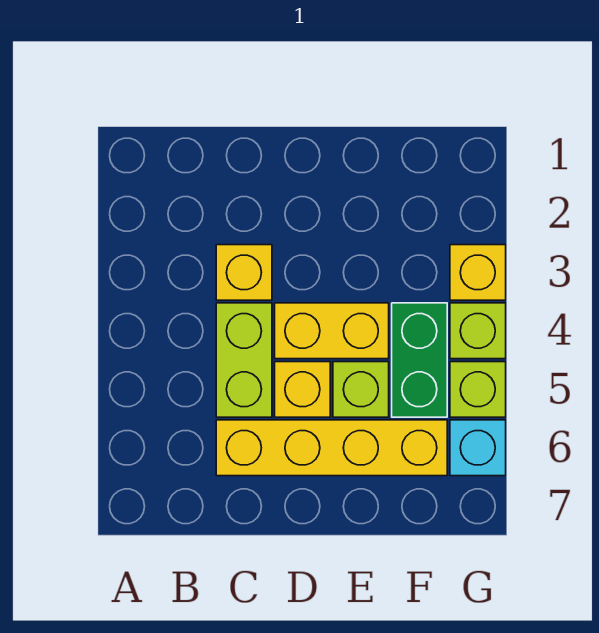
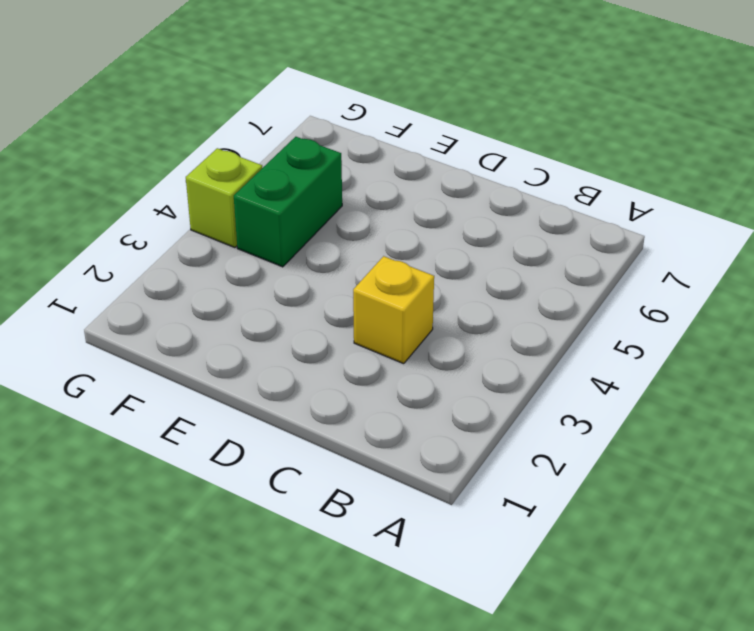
none -> lime 1x2 brick [216,303,272,417]
none -> yellow 1x4 brick [216,420,447,476]

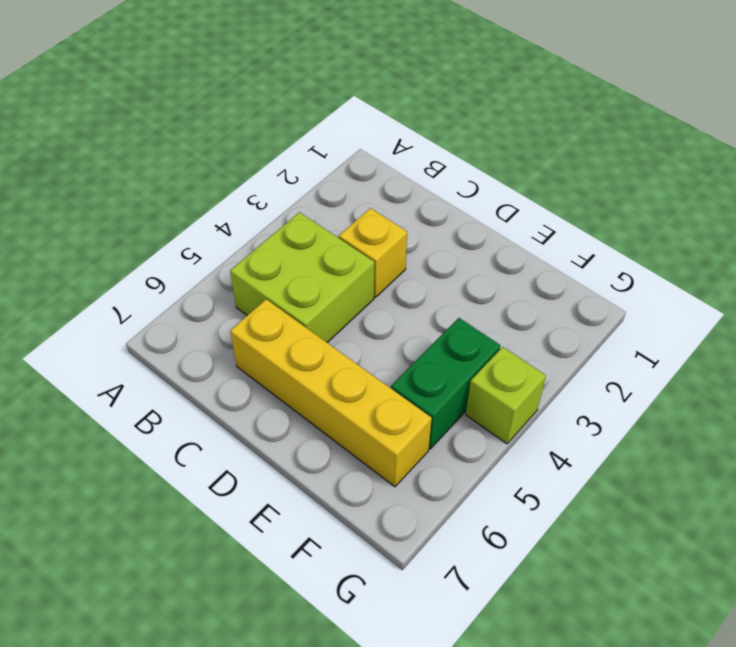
lime 2x2 brick [230,212,374,343] -> lime 1x2 brick [216,303,272,417]
none -> yellow 1x2 brick [275,303,389,359]
none -> yellow 1x1 brick [275,362,330,417]

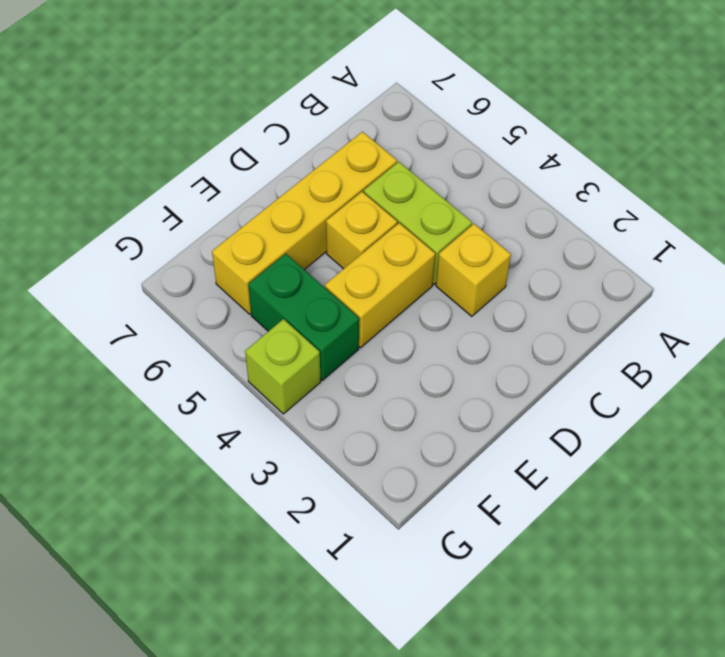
none -> lime 1x1 brick [333,362,389,417]
none -> yellow 1x1 brick [450,245,506,300]

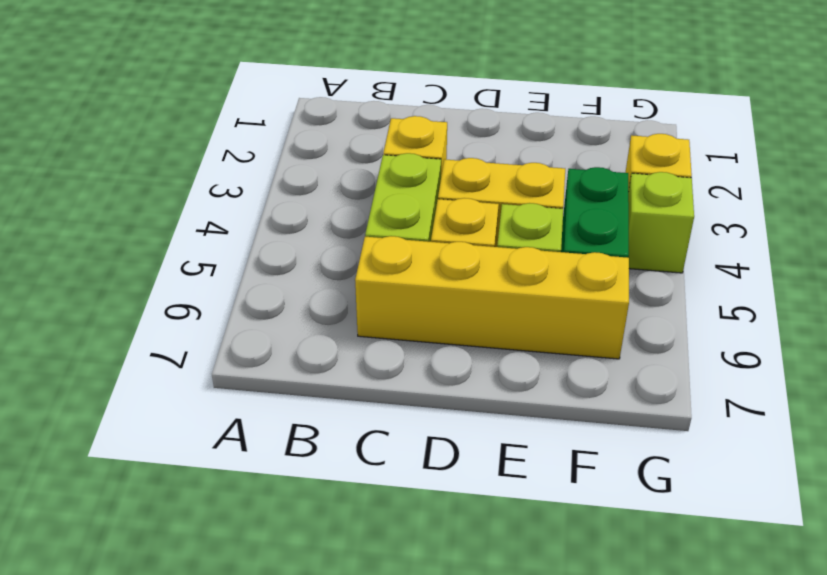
none -> lime 1x1 brick [450,362,506,417]
none -> cyan 1x1 brick [450,420,506,476]

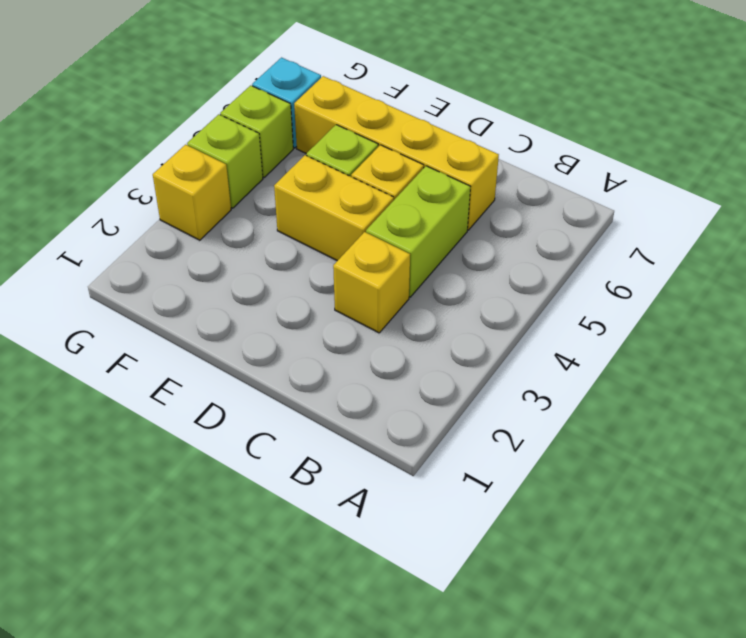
none -> green 1x2 brick [392,303,447,417]

